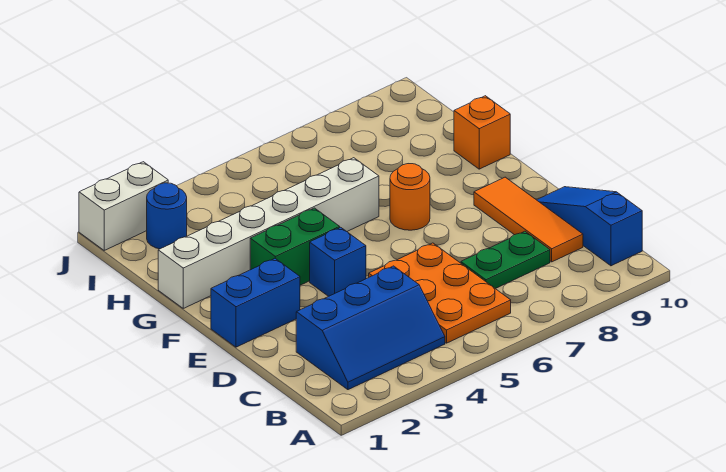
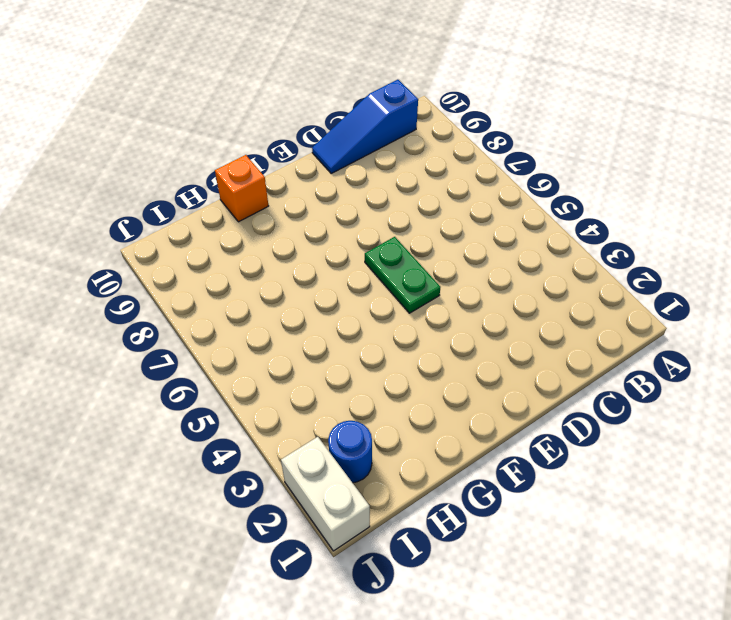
green 1x2 plate [365,237,440,313] -> green 1x2 plate moved to [461,231,550,289]
none -> blue 2x3 slope [296,266,445,390]
none -> orange 2x3 plate [369,243,511,343]
none -> orange 1x3 tile [474,177,583,262]

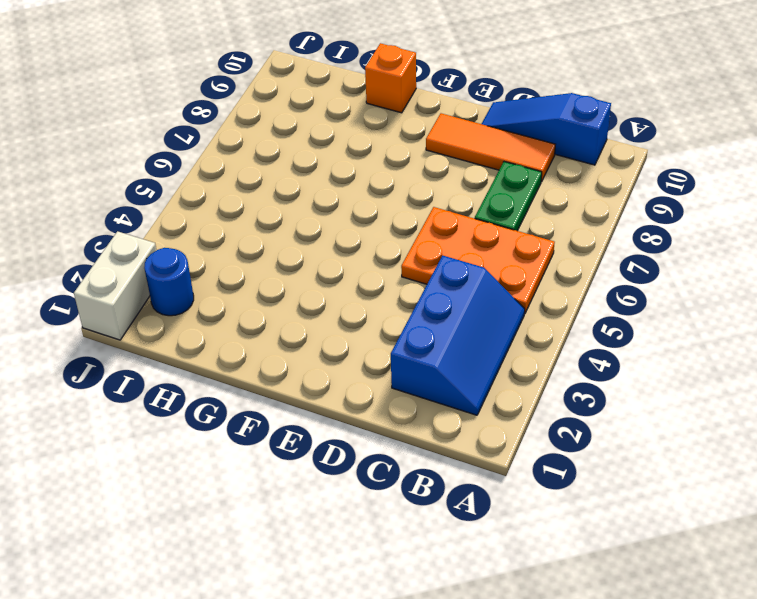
none -> blue 1x2 brick [211,259,300,347]
none -> blue 1x1 brick [310,227,366,296]
none -> green 1x2 brick [250,208,340,285]

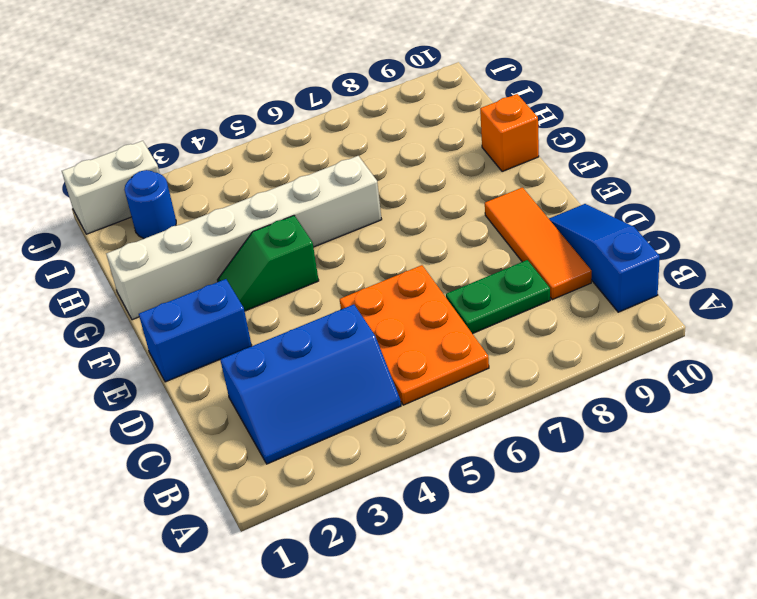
green 1x2 slope [218,216,319,311] -> green 1x2 brick [250,208,340,285]
none -> blue 1x1 brick [310,227,366,296]
none -> orange 1x1 round brick [390,164,430,230]

